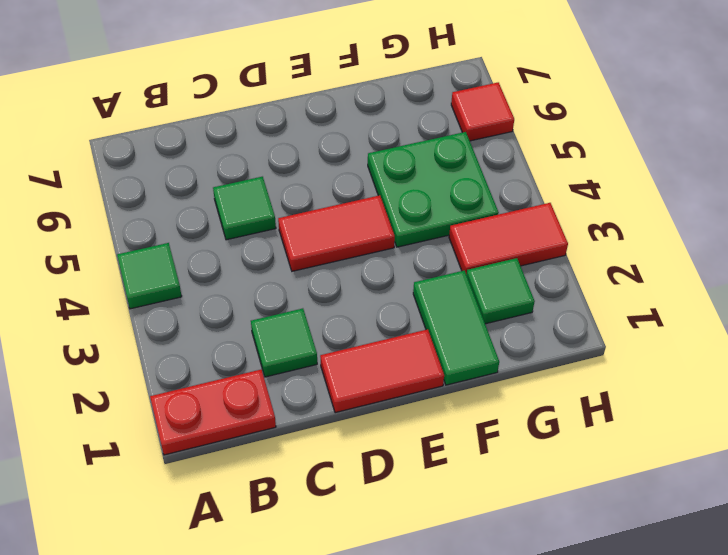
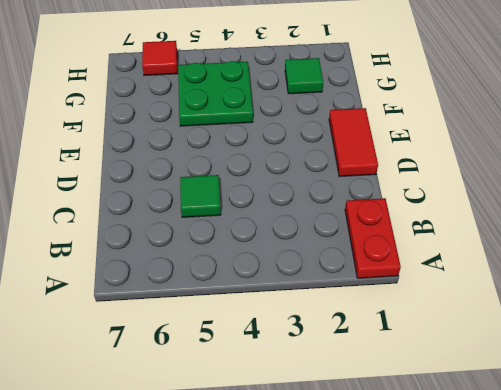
none -> green 1x1 tile [117,243,182,309]
none -> green 1x1 tile [251,308,317,377]

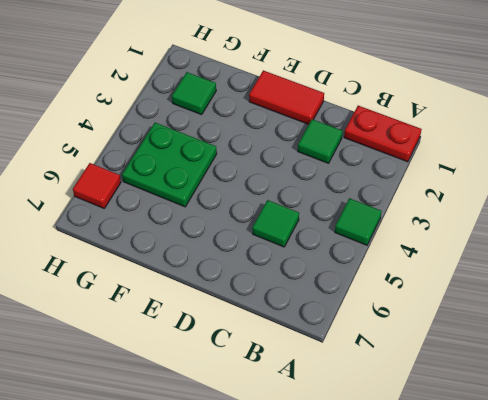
none -> red 1x2 tile [278,195,395,271]
none -> green 1x2 tile [413,271,499,385]

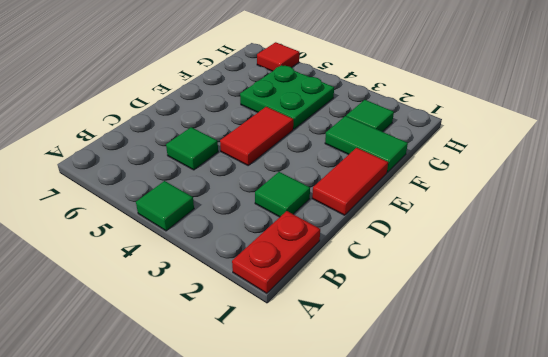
none -> red 1x2 tile [449,203,568,275]

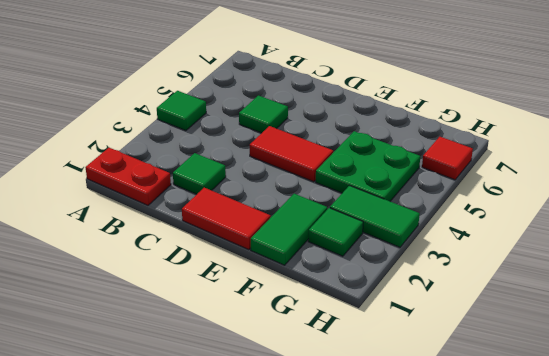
green 1x2 tile [330,186,420,247] -> red 1x2 tile [449,203,568,275]

